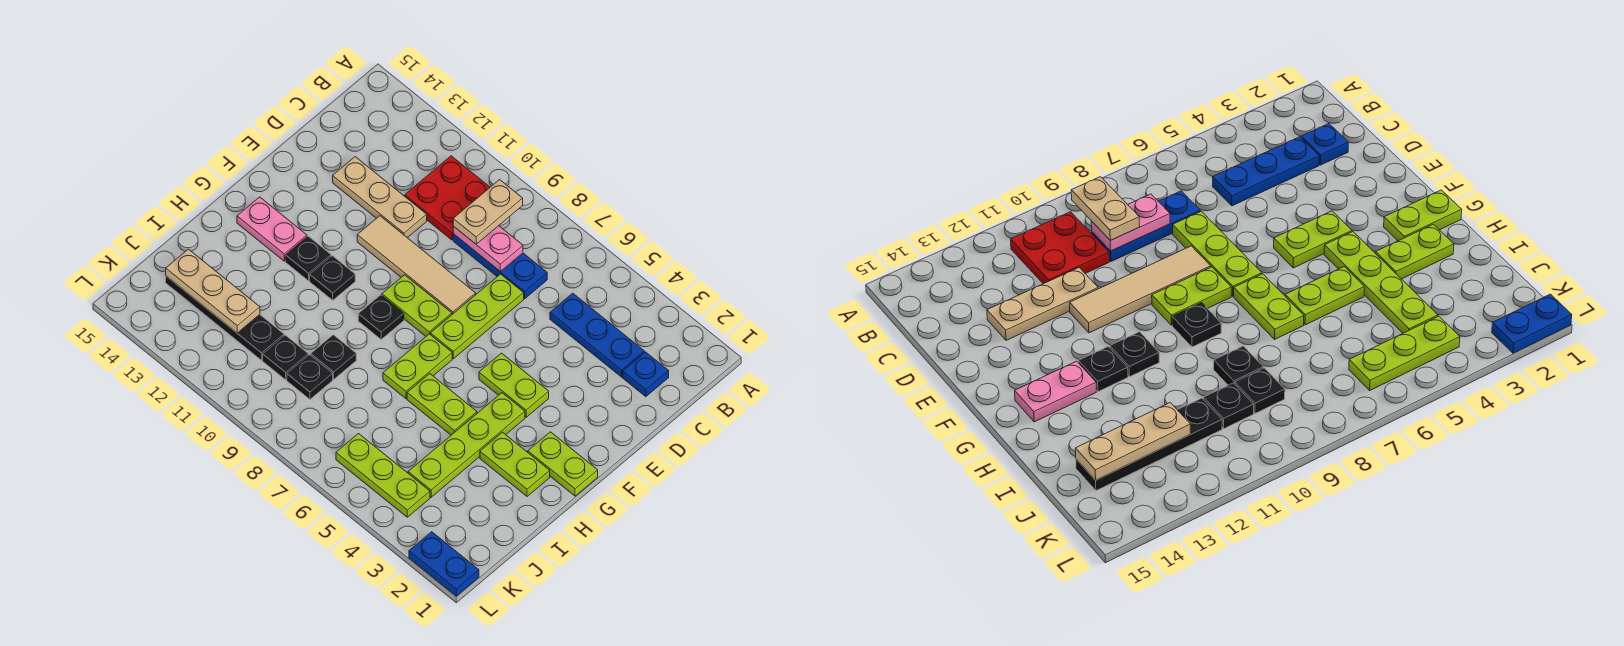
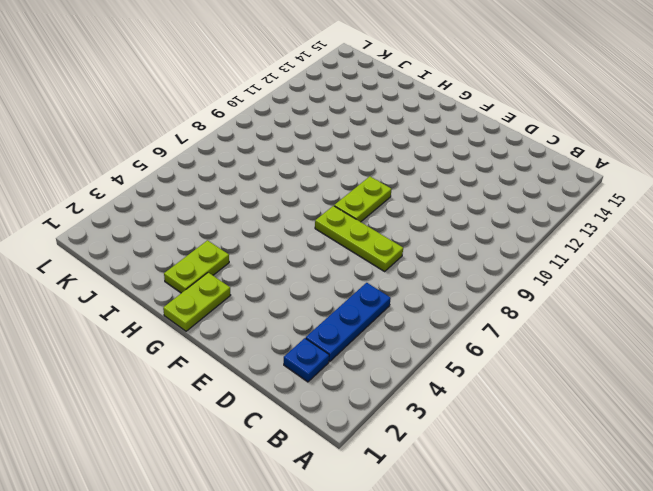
none -> red 2x2 plate [405,156,490,240]
none -> blue 1x3 plate [453,234,547,299]
none -> tan 1x3 plate [333,157,427,238]

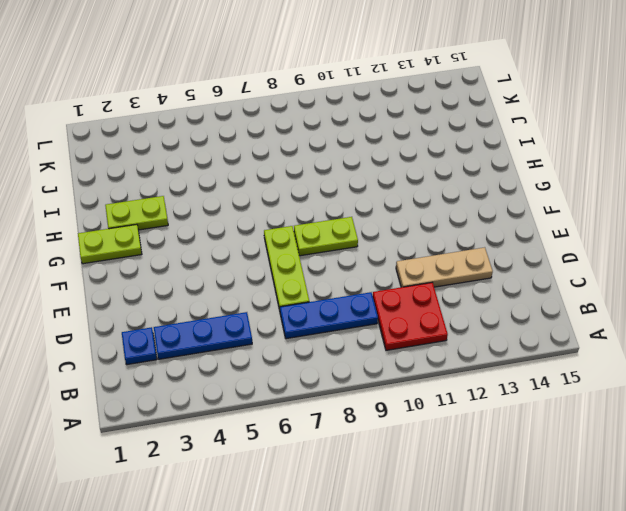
none -> tan 1x4 tile [357,216,476,314]
none -> lime 1x2 plate [479,353,549,417]
none -> lime 1x4 plate [408,393,525,497]

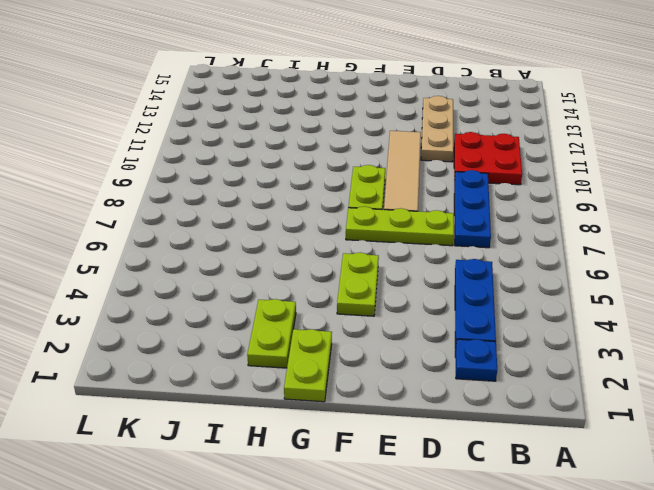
none -> lime 1x4 plate [408,393,525,497]
none -> lime 1x2 plate [383,334,452,399]
none -> black 1x1 plate [358,295,404,339]

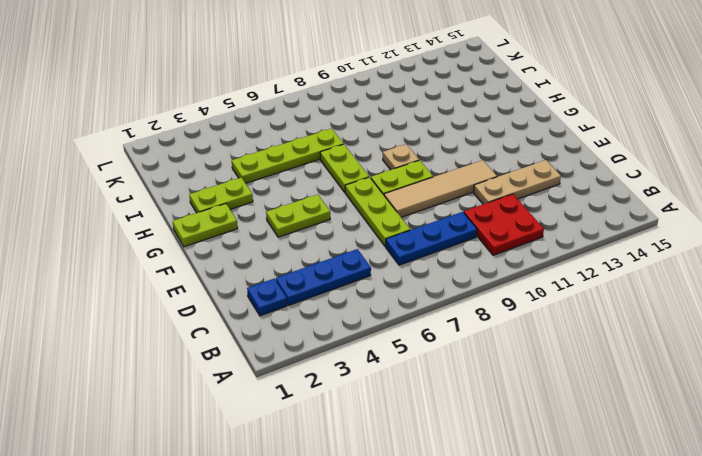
tan 1x1 plate [383,144,419,170] -> black 1x1 plate [358,295,404,339]
lime 1x4 plate [232,129,343,183] -> lime 1x4 plate turned to [408,393,525,497]
none -> black 1x1 plate [310,256,355,300]
none -> black 1x1 plate [285,236,331,281]
none -> pink 1x2 plate [237,197,307,261]

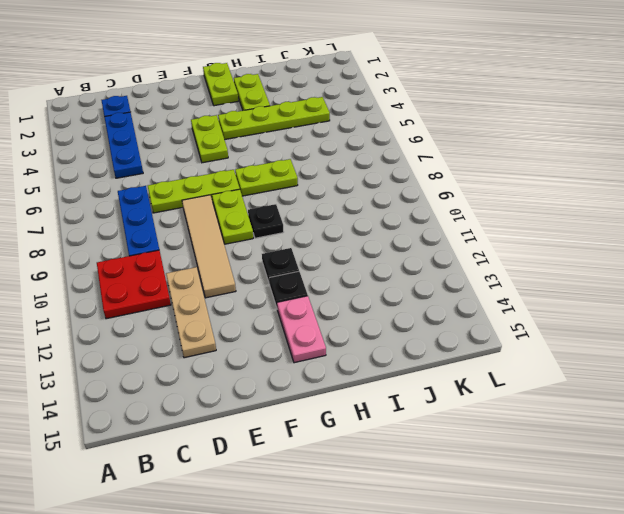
none -> lime 1x2 plate [407,374,477,435]
none -> black 1x1 plate [311,335,356,379]
none -> black 1x1 plate [287,355,333,399]

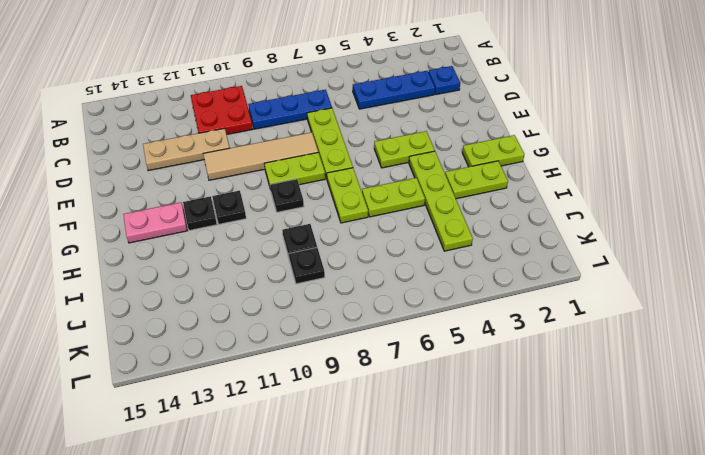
none -> black 1x1 plate [263,335,308,380]
none -> black 1x4 plate [166,276,284,360]
none -> lime 1x3 plate [336,434,430,517]

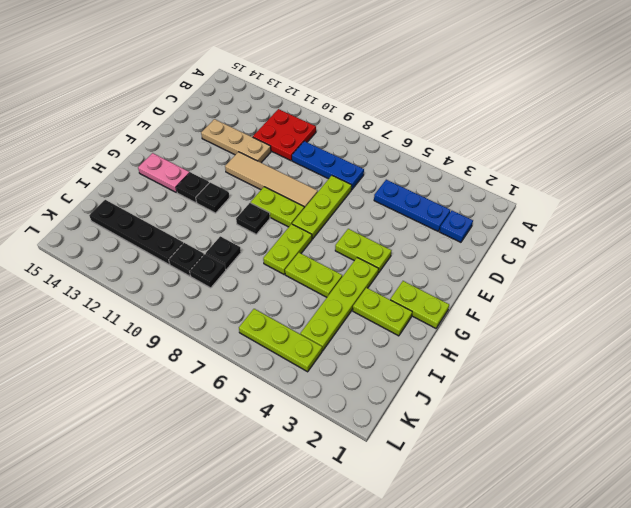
none -> blue 1x2 plate [409,532,479,596]
none -> pink 1x2 plate [453,226,523,271]
none -> tan 1x3 plate [166,249,260,333]

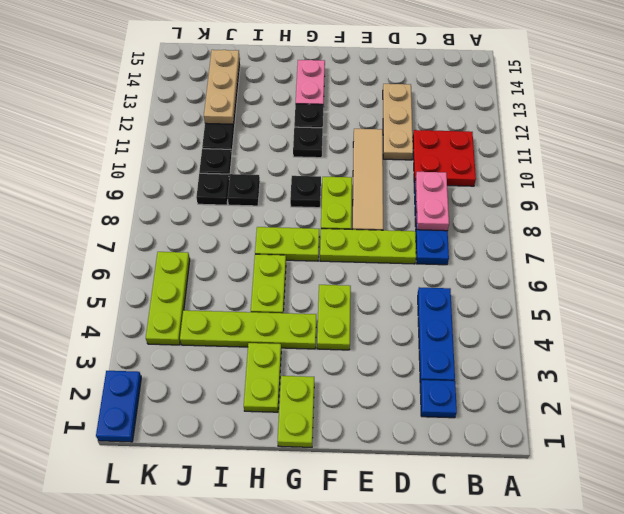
none -> tan 1x2 plate [453,180,523,244]

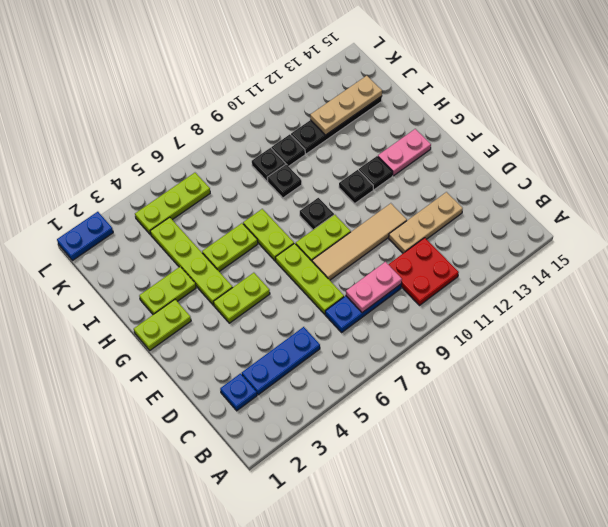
none -> tan 1x2 plate [453,180,523,244]

